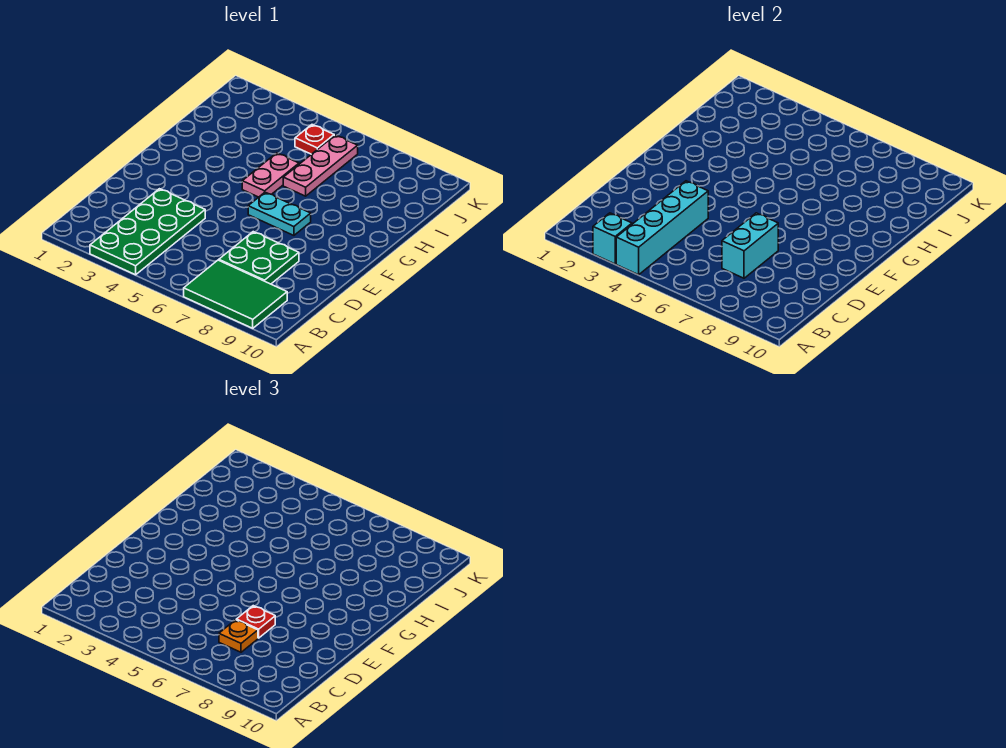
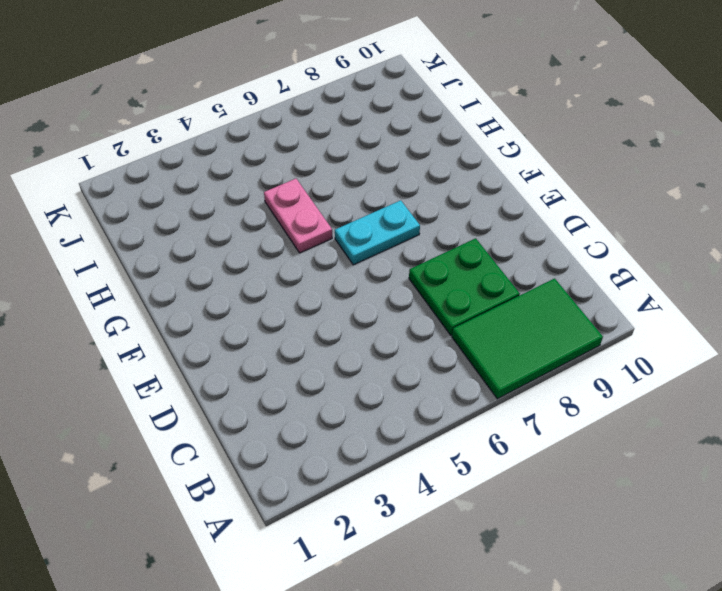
none -> green 2x4 plate [90,189,205,275]
none -> pink 1x3 plate [283,135,358,196]
none -> red 1x1 plate [295,125,334,154]

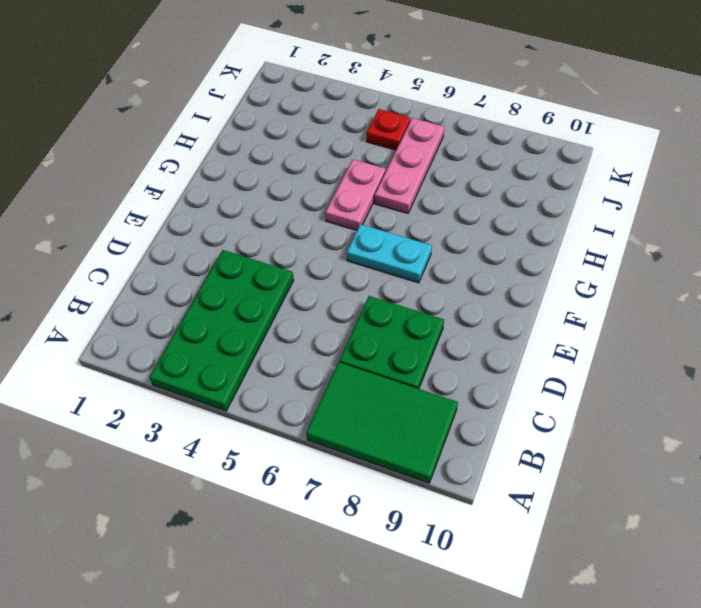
none -> cyan 1x1 brick [593,213,632,264]
none -> cyan 1x4 brick [616,181,708,275]
none -> cyan 1x2 brick [722,213,778,278]

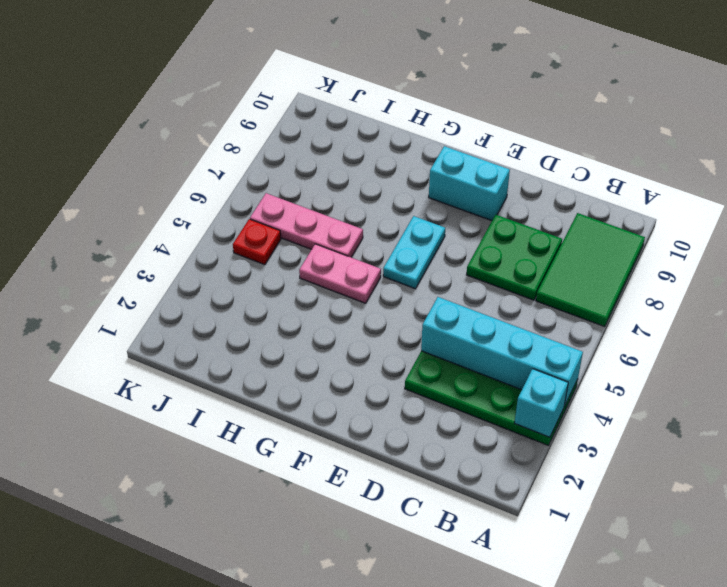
cyan 1x2 brick [429,146,510,221] -> cyan 1x2 brick moved to [722,213,778,278]
none -> orange 1x1 plate [219,620,258,652]
none -> red 1x1 plate [236,606,275,638]

